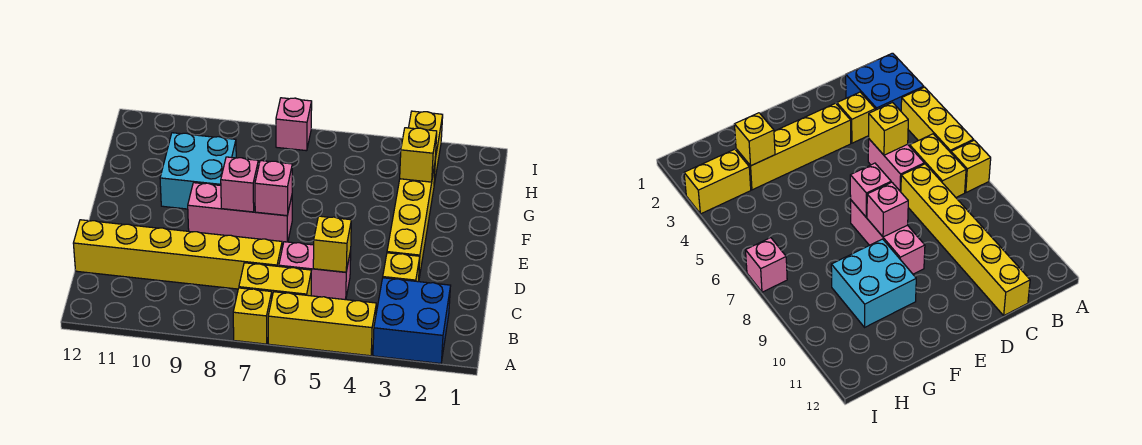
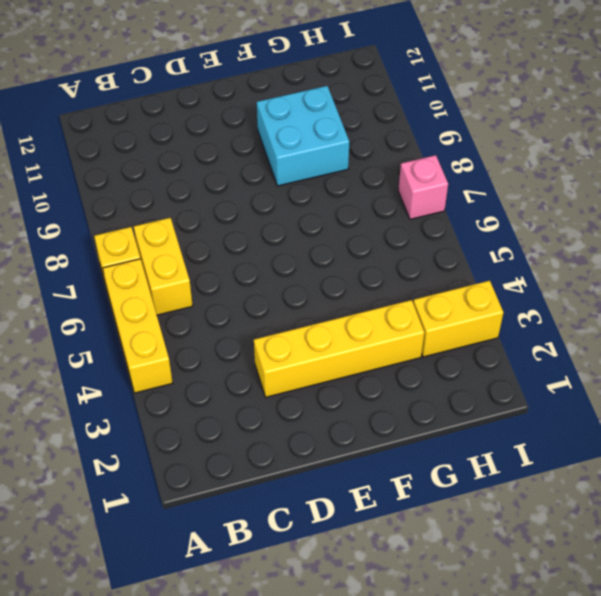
none -> blue 2x2 brick [373,278,451,364]
none -> yellow 1x1 brick [383,253,420,282]
none -> pink 1x2 brick [279,242,351,300]

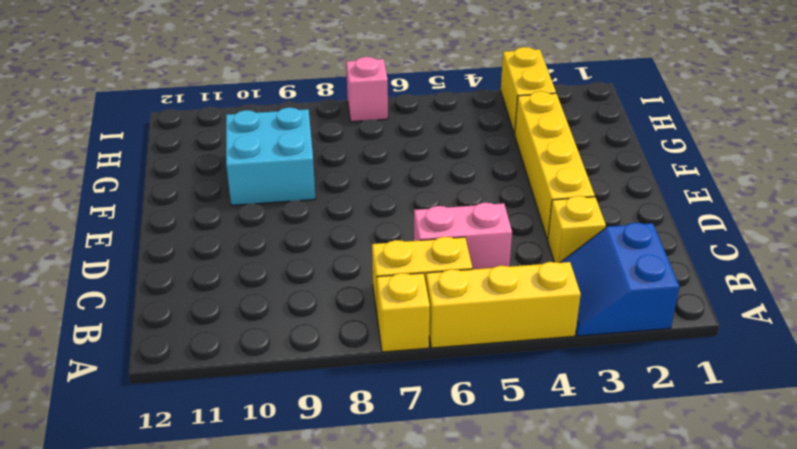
blue 2x2 slope [560,223,680,336] -> blue 2x2 brick [373,278,451,364]
none -> yellow 1x6 brick [73,220,282,289]
none -> pink 1x3 brick [188,183,292,244]
none -> yellow 1x1 brick [313,216,351,272]

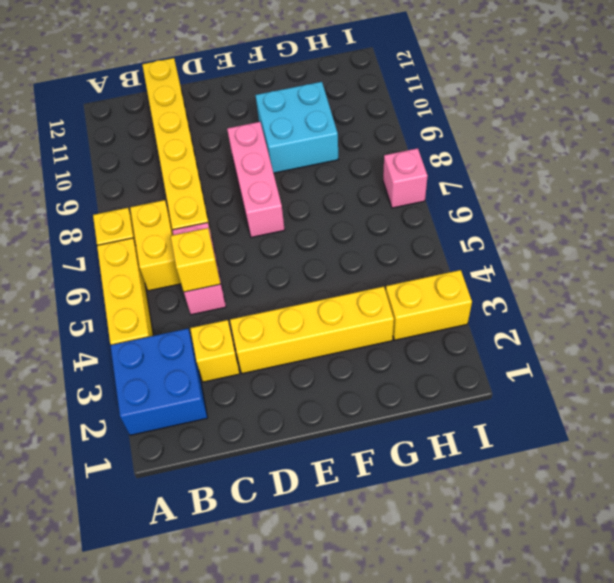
none -> pink 1x1 brick [255,161,292,216]
none -> pink 1x1 brick [221,157,258,212]
none -> yellow 1x1 brick [400,128,437,182]

